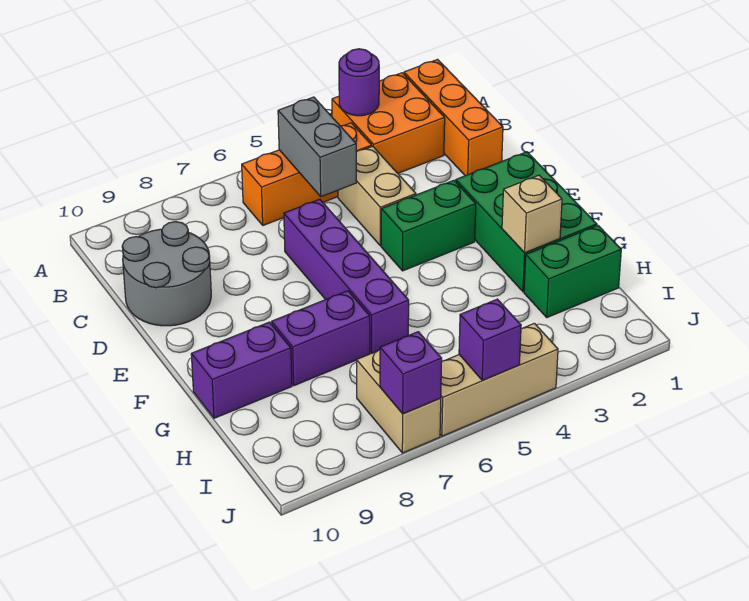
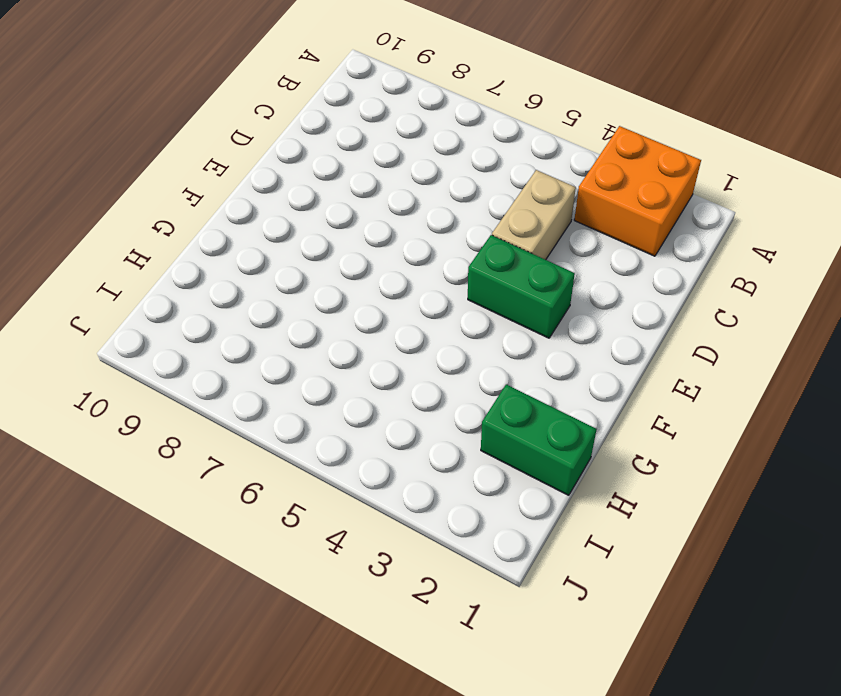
none -> orange 1x3 brick [404,59,503,176]
none -> orange 1x3 brick [242,123,372,225]
none -> grey 2x2 round brick [122,222,211,326]

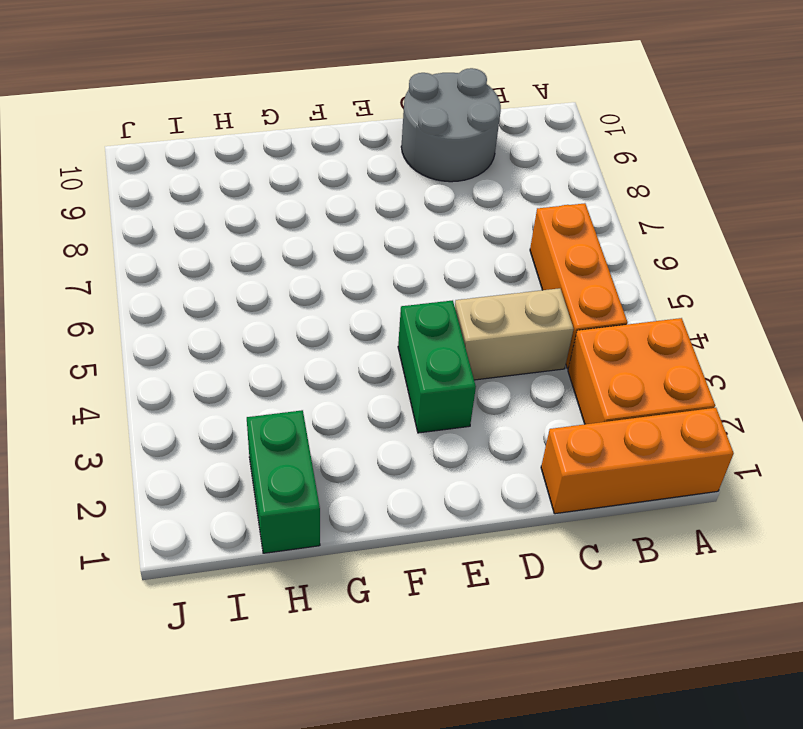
none -> purple 1x4 brick [284,199,409,353]
none -> green 2x3 brick [456,152,597,292]
none -> purple 1x2 brick [272,291,370,386]

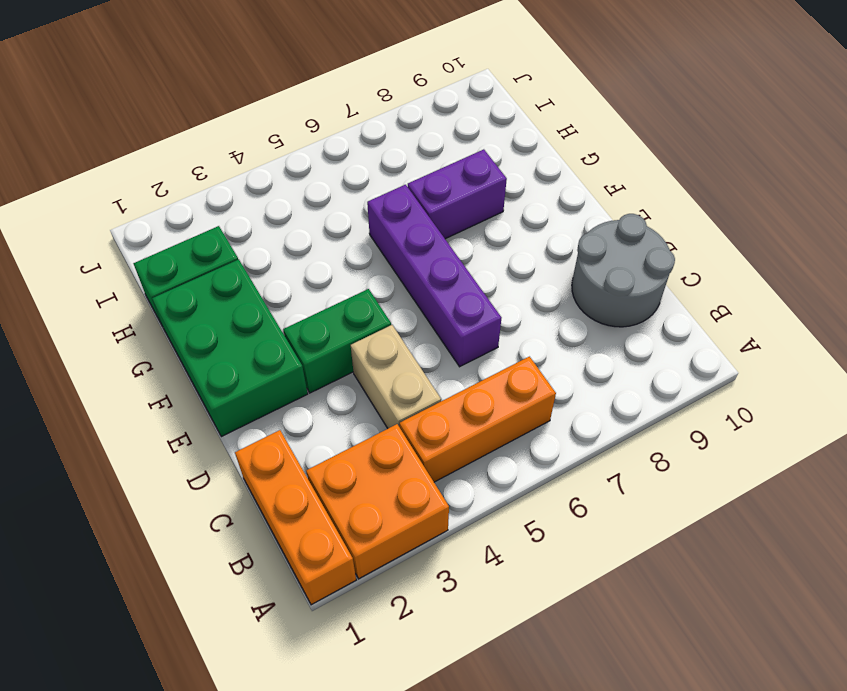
none -> purple 1x2 brick [191,322,292,418]
none -> tan 1x2 brick [357,350,441,453]
none -> tan 1x3 brick [440,323,558,436]

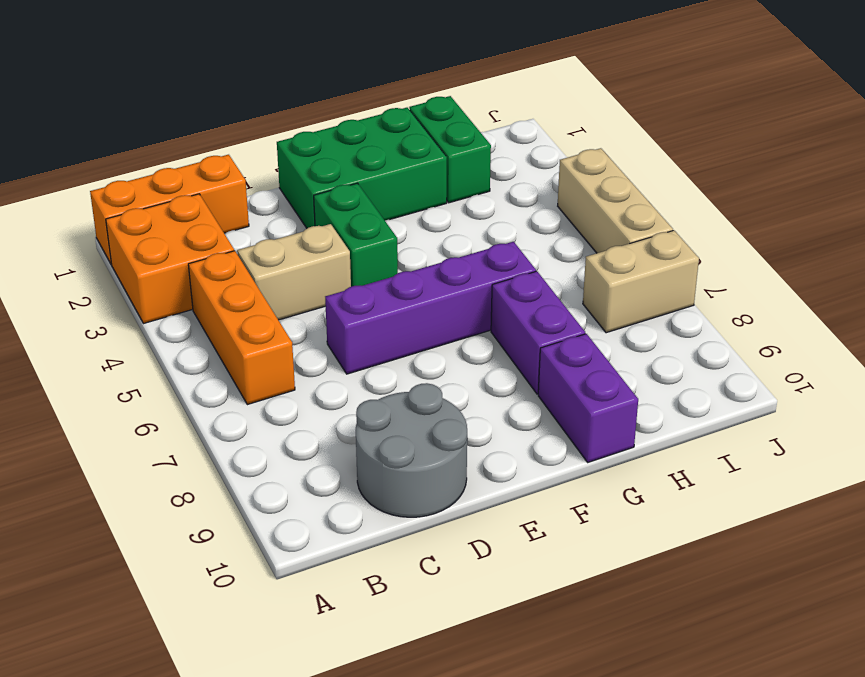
none -> purple 1x1 round brick [339,49,379,116]
none -> grey 1x2 brick [278,97,356,197]
none -> tan 1x1 brick [502,175,562,253]

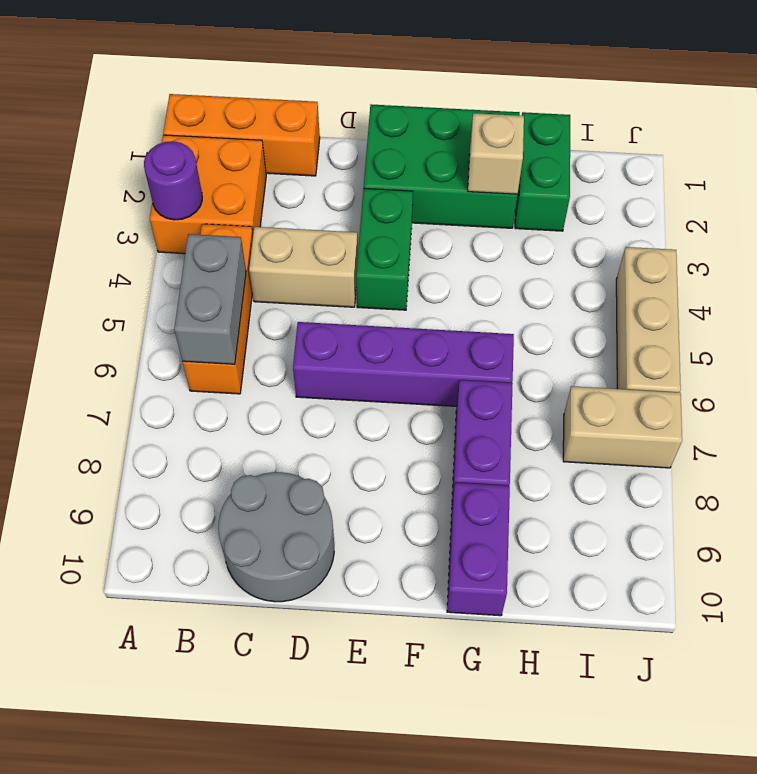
grey 1x2 brick [174,234,246,364] -> grey 1x2 brick turned to [278,97,356,197]
none -> purple 1x1 brick [459,299,521,380]
none -> purple 1x1 brick [380,332,442,414]

